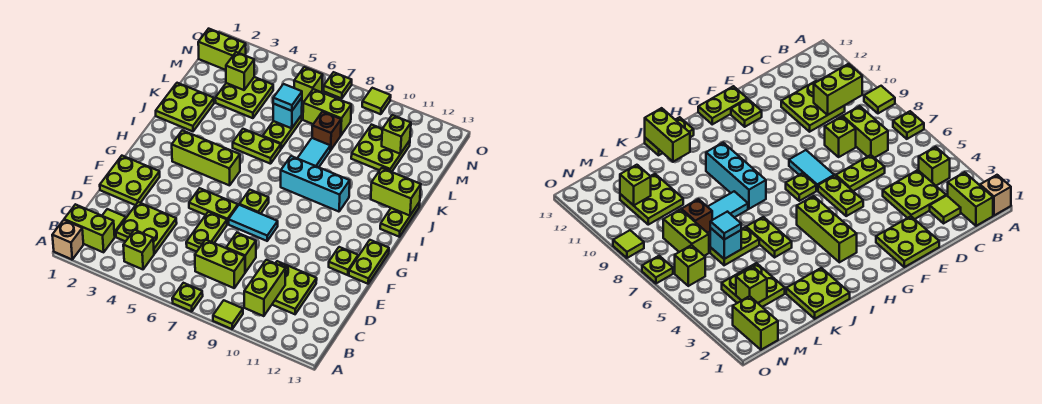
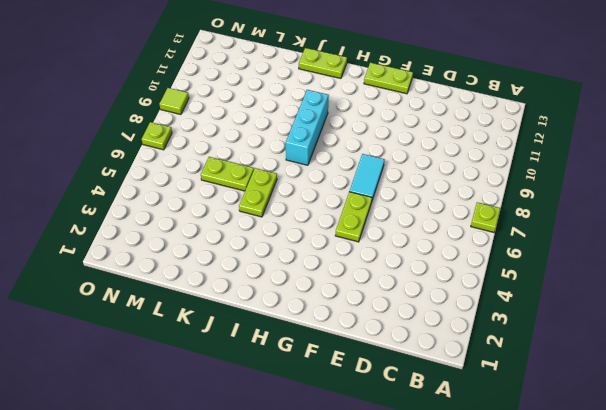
none -> tan 1x1 brick [52,220,83,259]
none -> lime 1x1 tile [213,300,243,329]
none -> lime 1x2 brick [64,204,115,252]
none -> lime 1x1 brick [123,230,154,269]

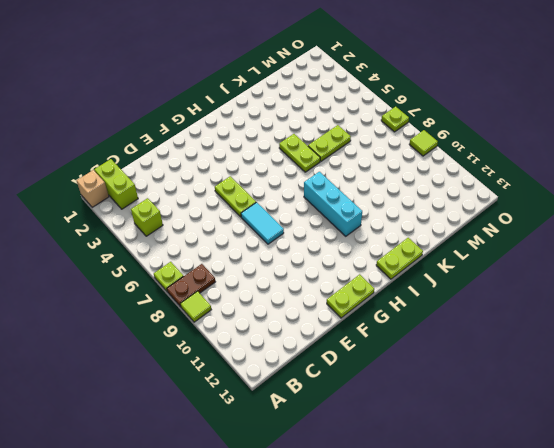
brown 1x2 plate [167,264,215,307] -> none
none -> lime 1x1 tile [102,209,126,237]
none -> lime 2x2 plate [116,202,177,254]
none -> lime 1x2 brick [195,240,245,288]
none -> lime 2x2 plate [272,261,317,314]

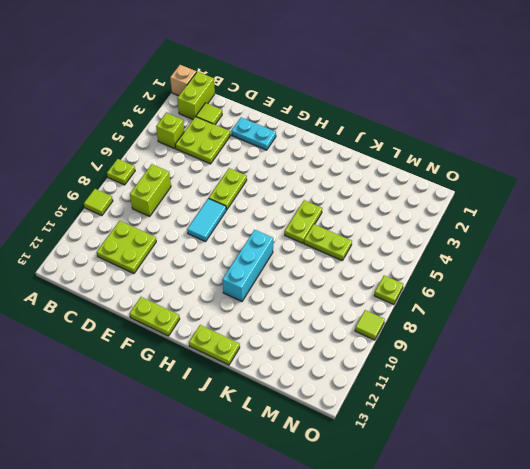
cyan 1x2 plate [231,118,276,150] -> lime 2x2 plate [100,156,160,205]
none -> lime 1x2 plate [186,212,227,252]
none -> lime 1x1 brick [226,233,256,272]
none -> lime 1x1 plate [329,247,358,275]
none -> lime 1x1 plate [239,190,269,214]

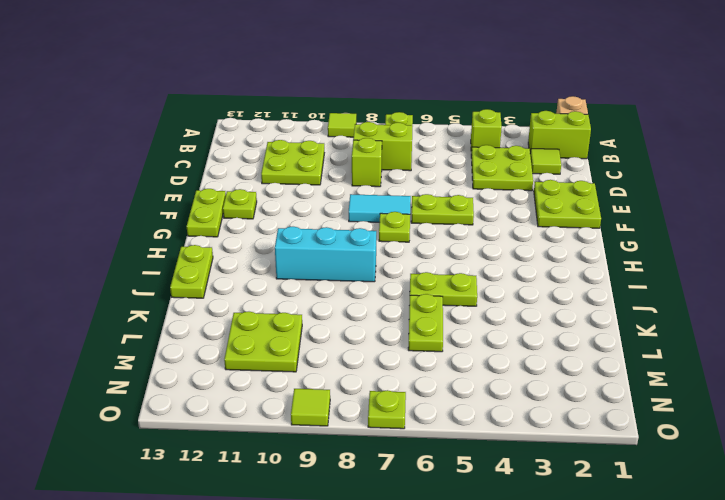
none -> lime 1x2 plate [186,212,227,252]
none -> lime 1x3 brick [172,130,240,185]
none -> lime 2x2 plate [156,83,214,131]
none -> cyan 1x2 tile [297,138,330,167]

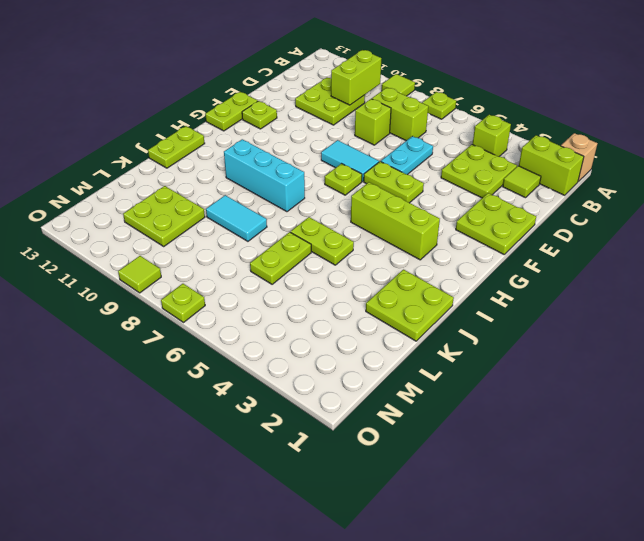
cyan 1x2 plate [381,136,433,175] -> lime 1x2 plate [186,212,227,252]
cyan 1x2 tile [206,195,267,241] -> cyan 1x2 tile turned to [297,138,330,167]
none -> lime 2x2 plate [215,77,273,118]
none -> brown 1x1 brick [312,112,341,150]
none -> lime 1x2 brick [303,89,351,135]
none -> lime 1x2 brick [198,29,246,70]

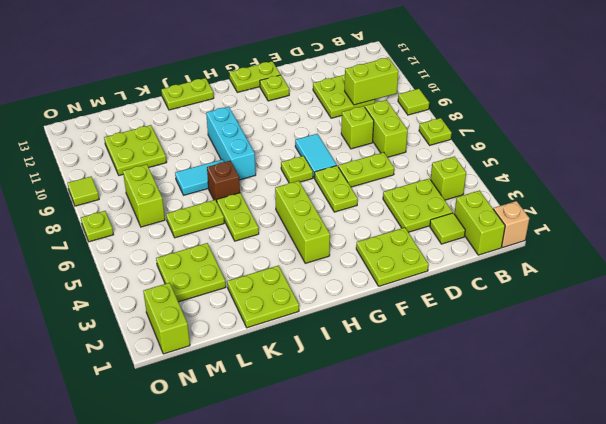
brown 1x1 brick [207,161,240,201] -> brown 1x1 brick moved to [312,112,341,150]
none -> lime 1x1 brick [294,67,323,102]
none -> lime 1x2 brick [371,168,421,216]
none -> cyan 1x1 brick [273,98,302,128]
none -> lime 1x1 brick [226,52,254,90]

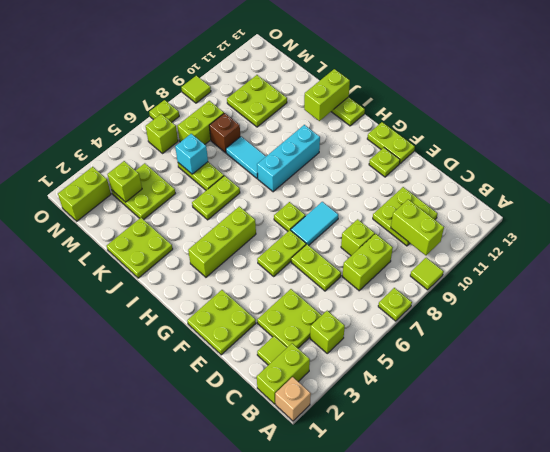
none -> lime 1x1 brick [382,115,411,154]
none -> cyan 1x1 tile [273,84,302,111]

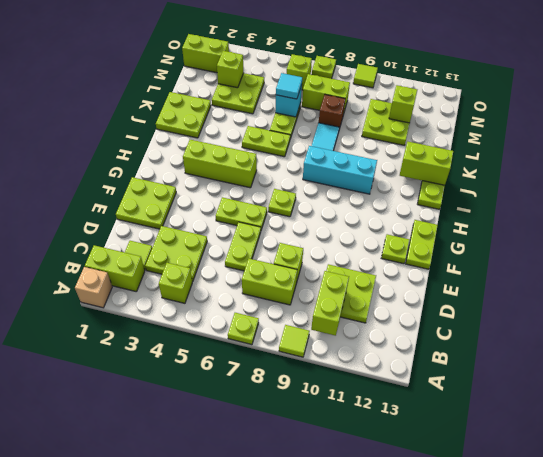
none -> cyan 1x2 tile [228,205,278,241]

